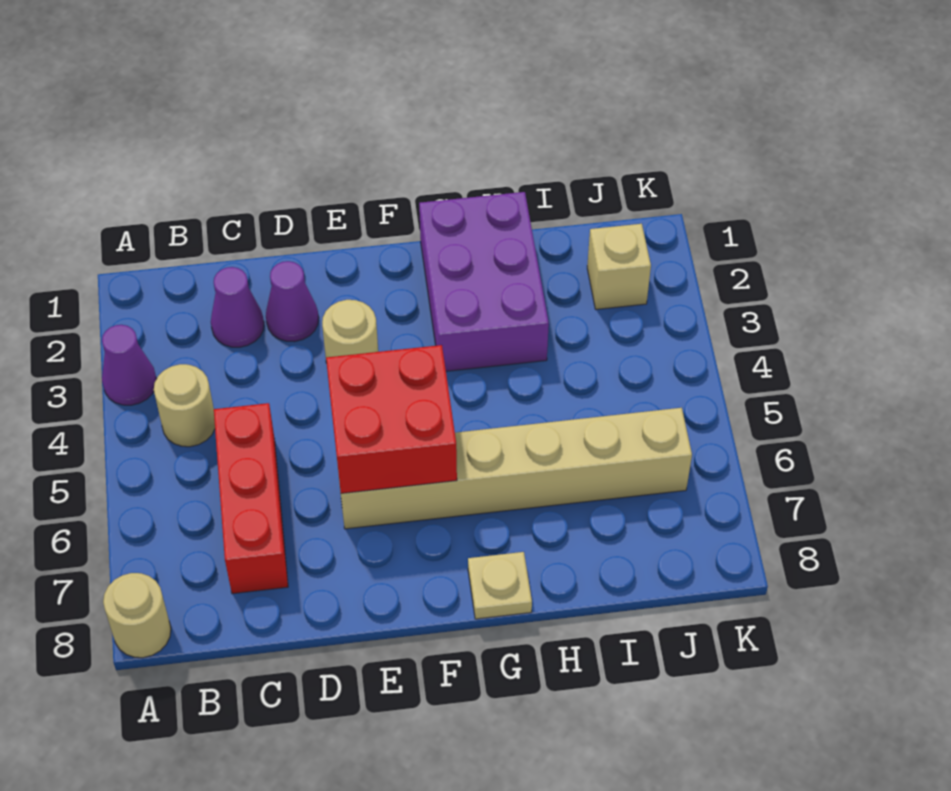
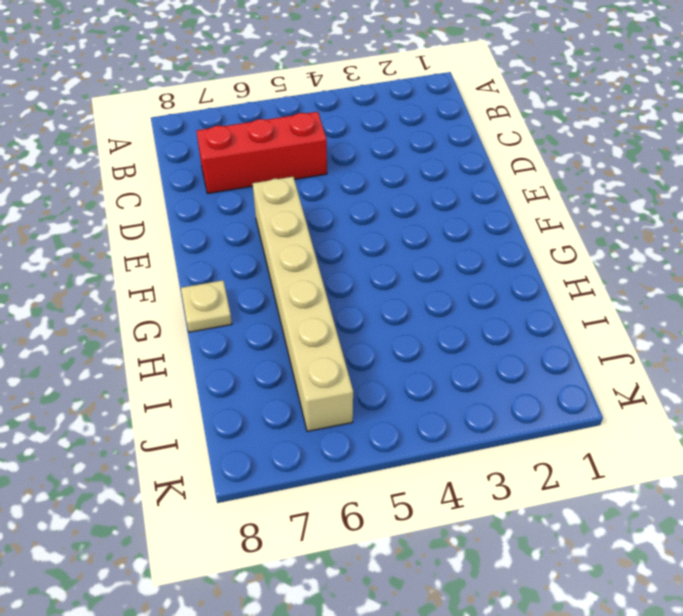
none -> purple 1x1 cone [102,325,156,405]
none -> tan 1x1 round brick [103,573,171,658]
none -> tan 1x1 round brick [154,364,215,447]

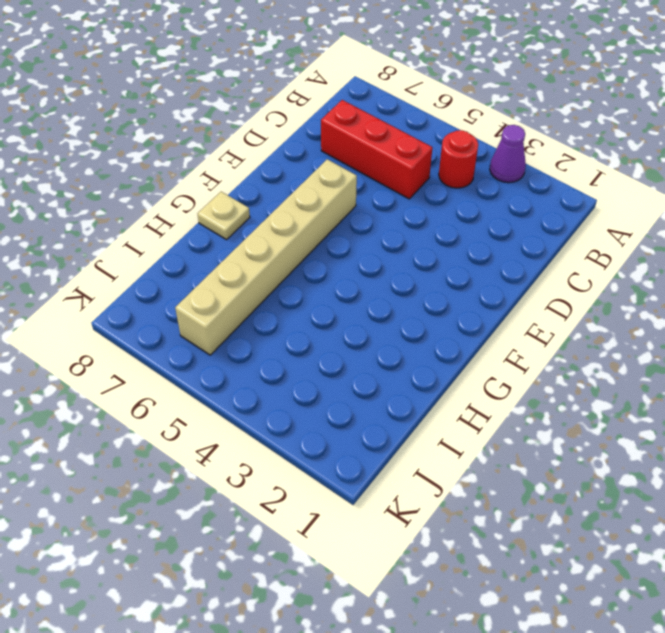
red 1x1 round brick [439,130,478,188] -> tan 1x1 round brick [154,364,215,447]
none -> tan 1x1 round brick [103,573,171,658]
none -> purple 1x1 cone [211,267,264,347]
none -> purple 1x1 cone [266,261,319,342]

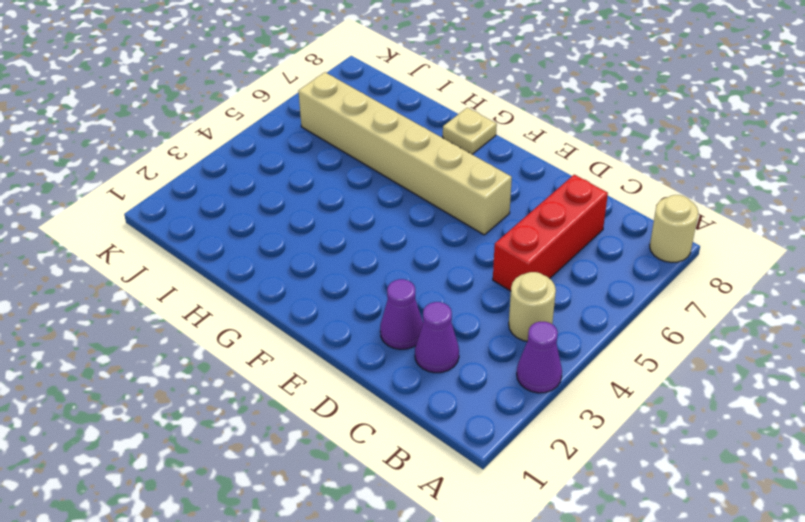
none -> tan 1x1 round brick [322,300,378,363]
none -> purple 2x3 brick [419,192,549,371]
none -> tan 1x1 brick [587,224,651,309]

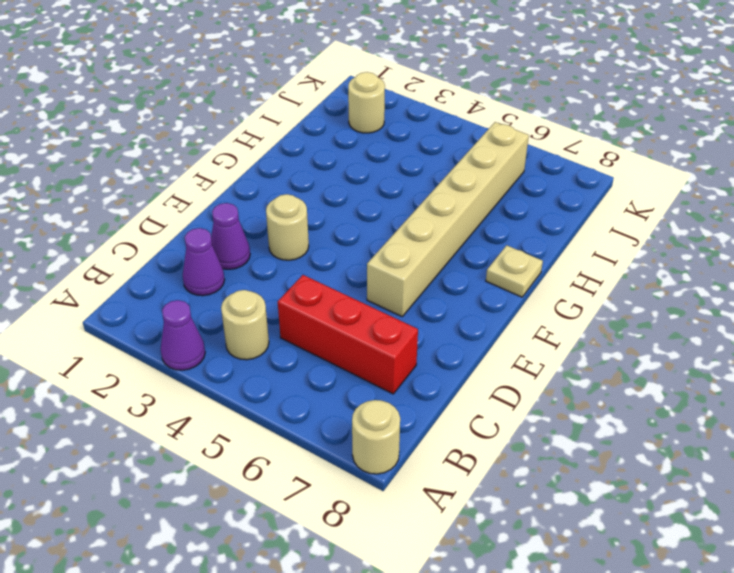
tan 1x1 round brick [348,72,385,133] -> tan 1x1 brick [587,224,651,309]
none -> purple 2x3 brick [419,192,549,371]
none -> red 2x2 brick [326,345,457,493]

